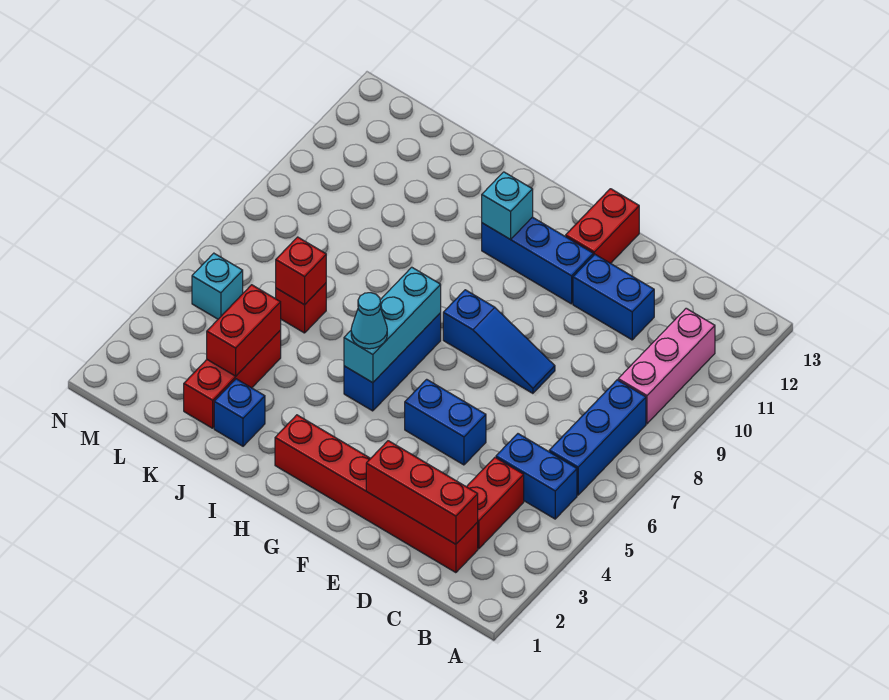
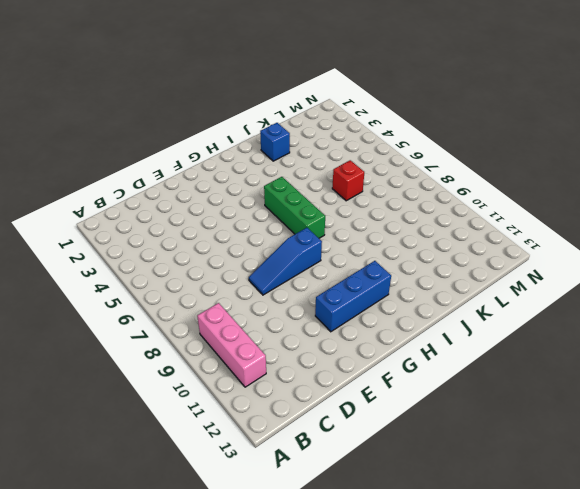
green 1x3 brick [264,177,325,238] -> blue 1x3 brick [344,313,441,411]
none -> blue 1x2 brick [496,434,577,519]
none -> blue 1x3 brick [549,380,646,495]
none -> red 1x6 brick [275,415,478,573]

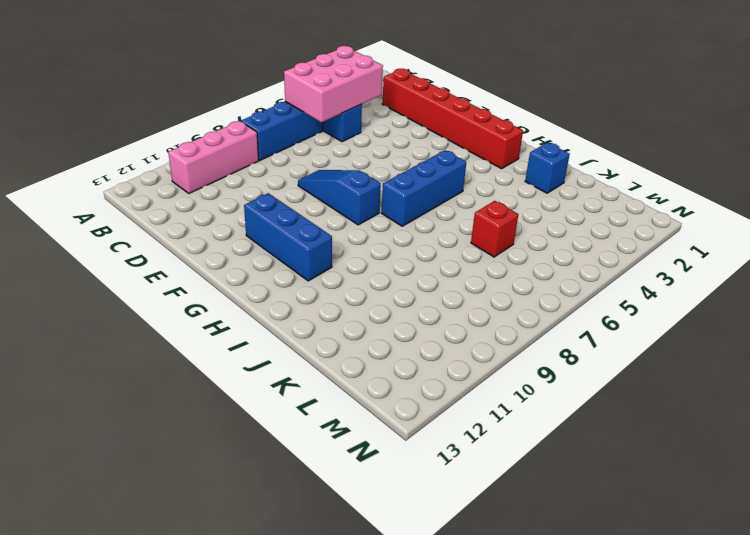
pink 2x3 brick [284,46,383,122] -> none
none -> red 1x2 brick [467,458,524,549]
none -> blue 1x2 brick [573,254,654,340]
none -> blue 1x2 brick [405,379,486,465]

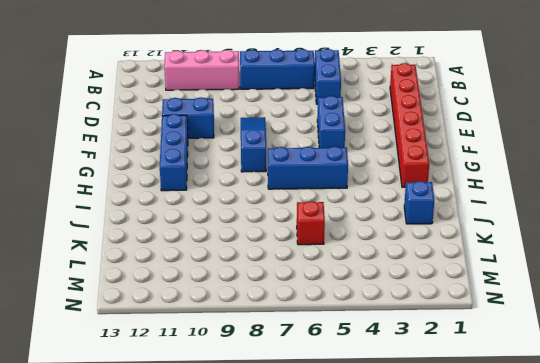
blue 1x2 brick [162,97,214,138] -> blue 1x2 brick turned to [573,254,654,340]
none -> red 1x2 brick [467,458,524,549]
none -> red 1x2 brick [566,189,639,263]
none -> red 1x3 brick [184,330,281,428]

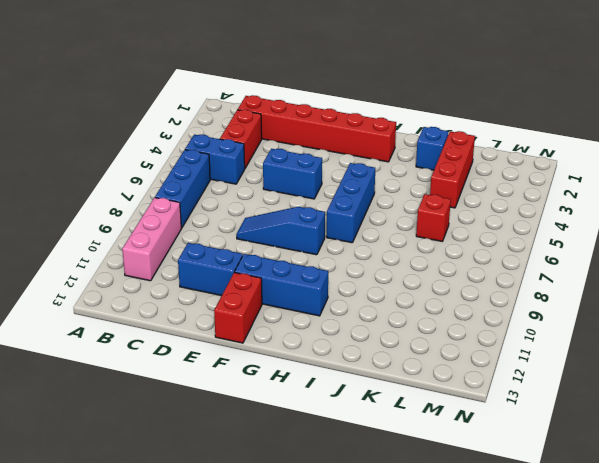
none -> cyan 1x1 brick [192,253,243,319]
none -> red 1x3 brick [366,441,478,544]
none -> cyan 1x3 brick [344,267,441,383]

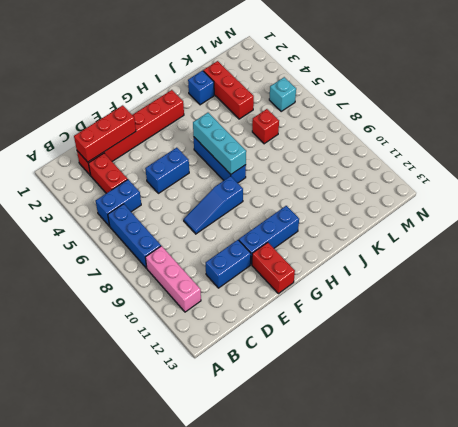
none -> cyan 1x1 brick [482,172,533,240]
none -> red 1x2 brick [207,285,281,376]
none -> red 1x1 brick [276,237,326,305]

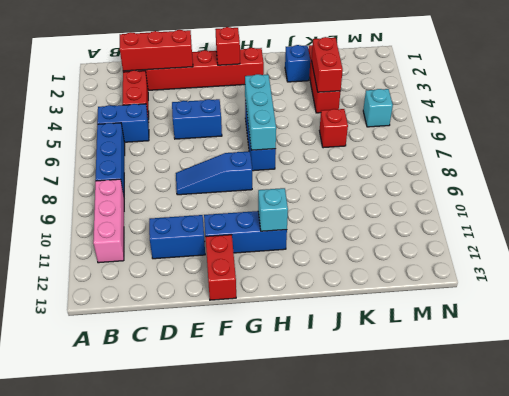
red 1x1 brick [215,27,240,65] -> red 1x1 brick moved to [276,237,326,305]
none -> cyan 1x1 cone [351,293,387,349]

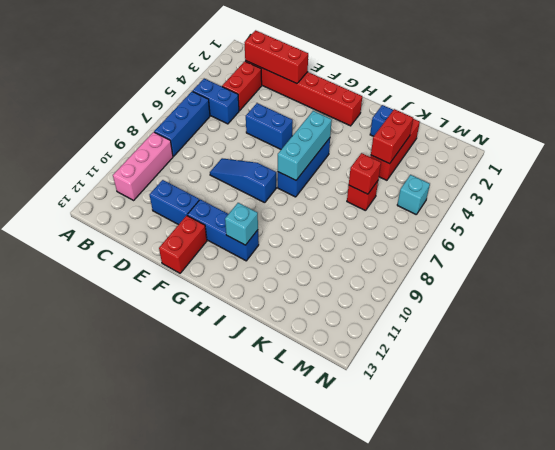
none -> cyan 1x1 cone [351,293,387,349]

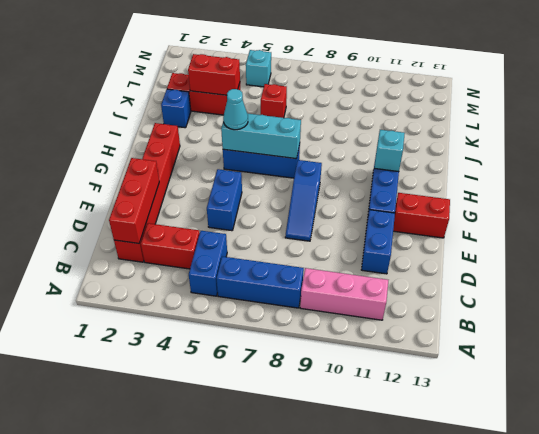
none -> red 1x1 brick [276,237,326,305]

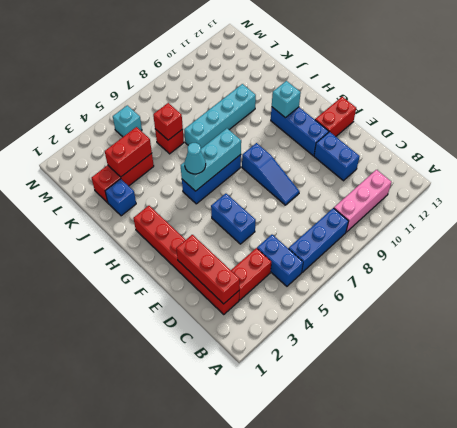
cyan 1x4 brick [184,84,256,148] -> none

